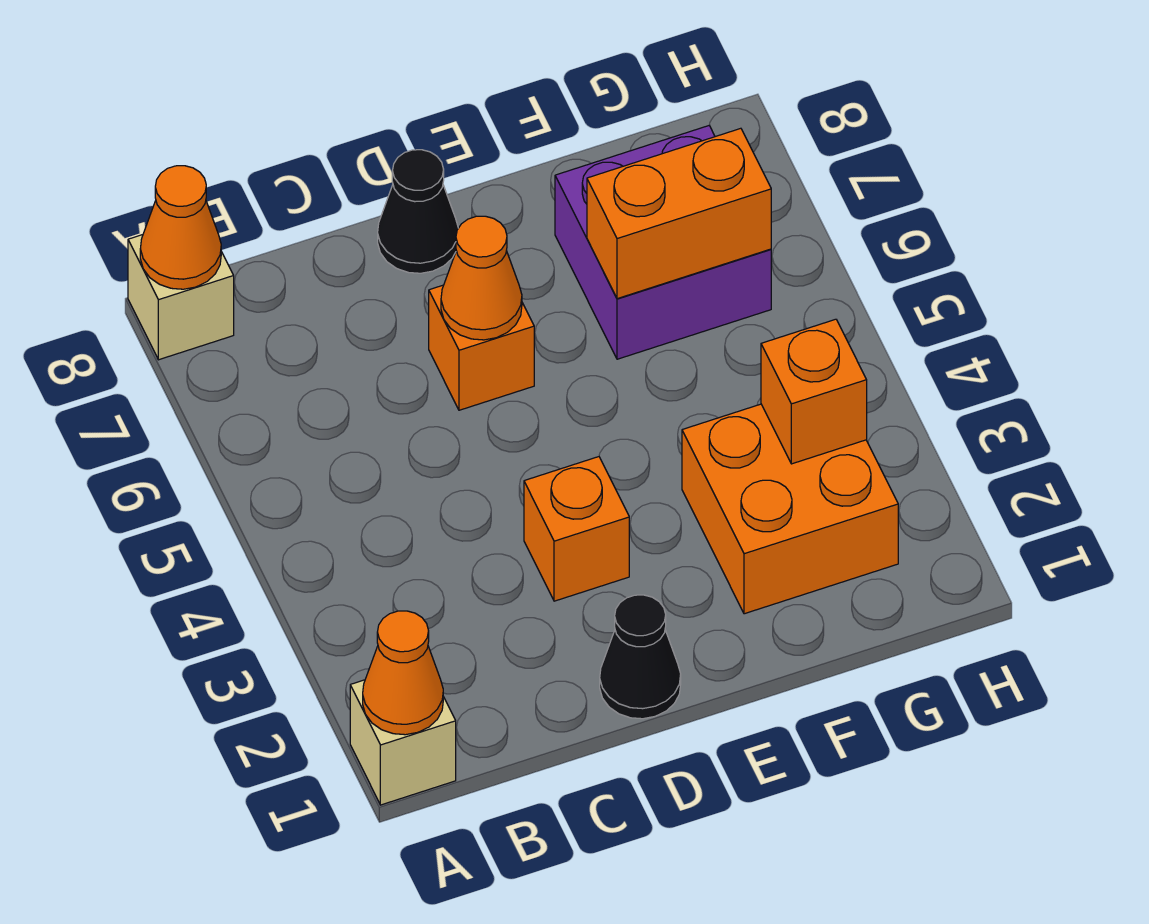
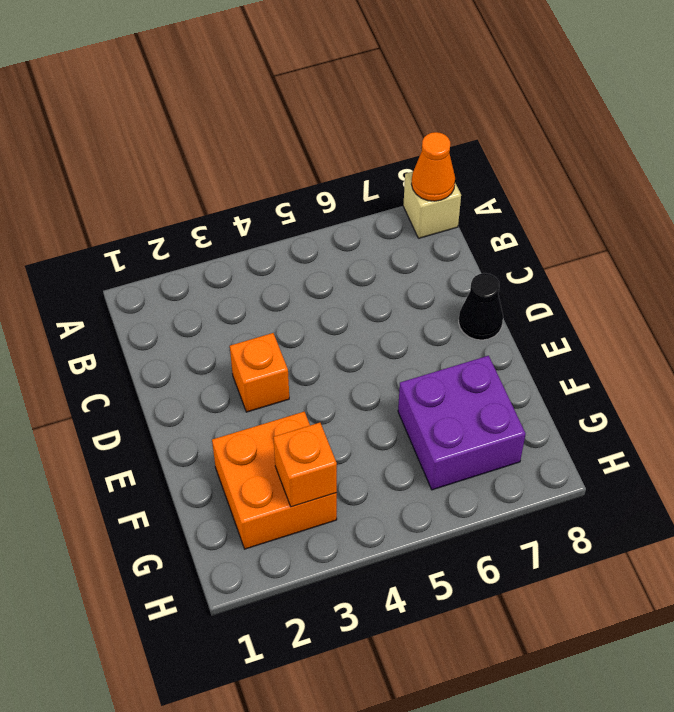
none -> tan 1x1 brick [350,680,456,805]
none -> black 1x1 cone [600,595,681,719]
none -> orange 1x1 brick [429,285,534,410]

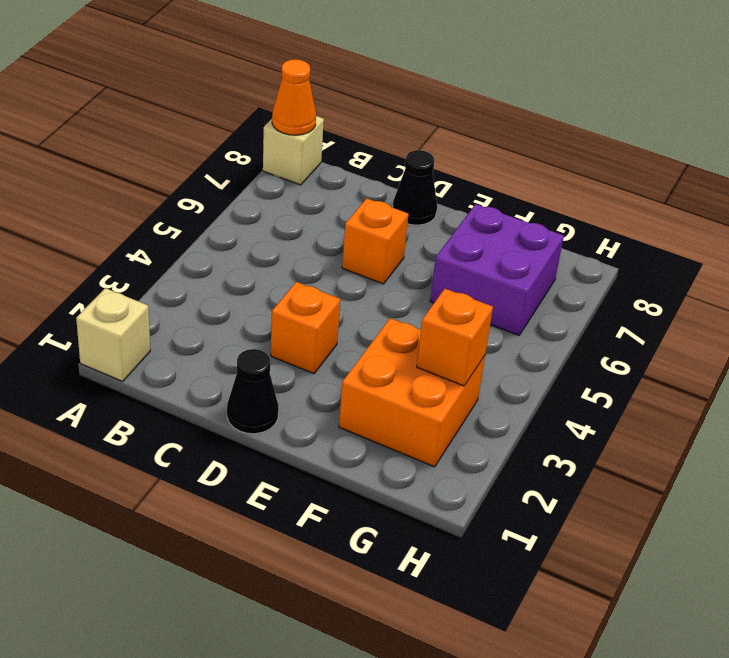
none -> orange 1x1 cone [363,611,443,735]
none -> orange 1x1 cone [441,216,522,340]
none -> orange 1x2 brick [587,128,771,299]

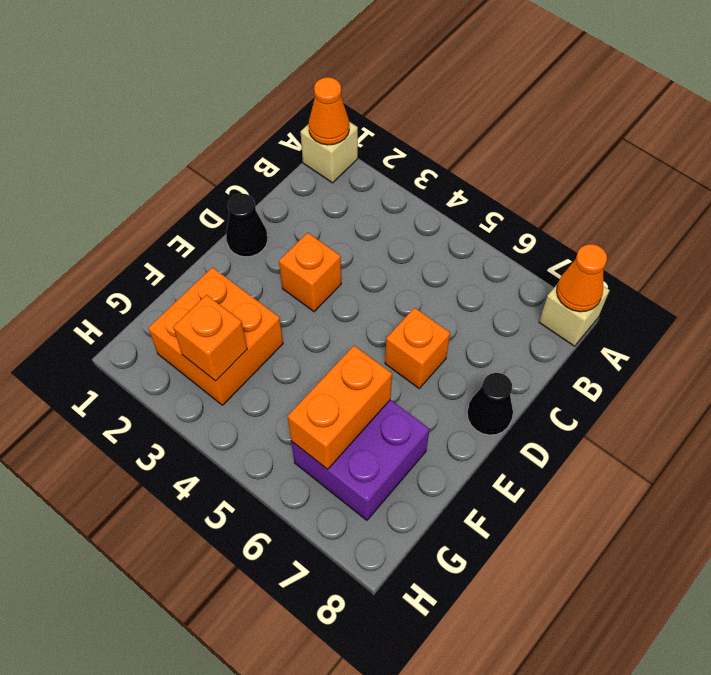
none -> orange 1x1 cone [441,216,522,340]

